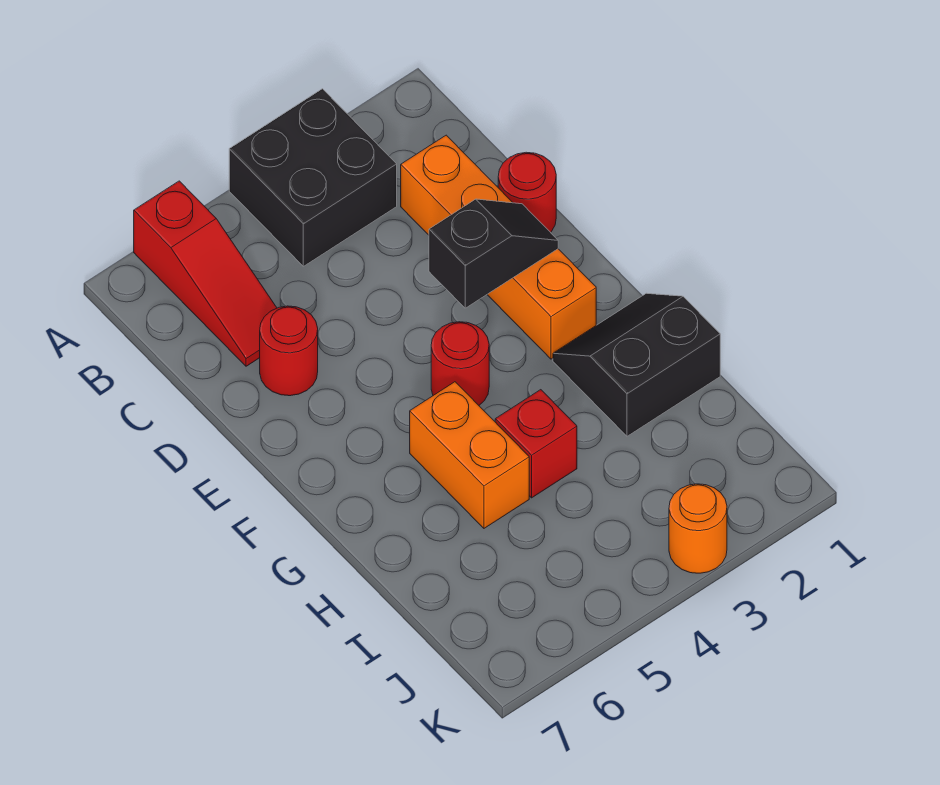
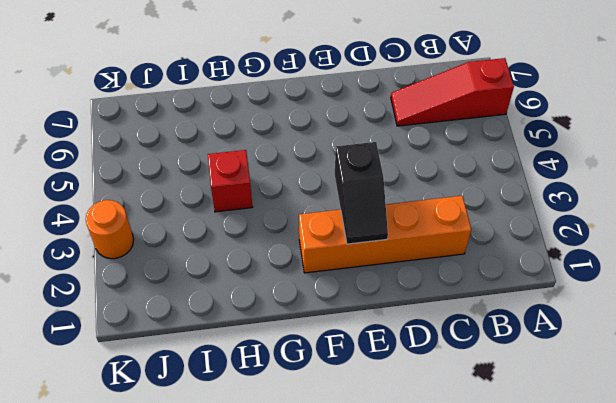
none -> black 2x2 brick [229,89,397,266]
none -> red 1x1 round brick [498,152,556,232]

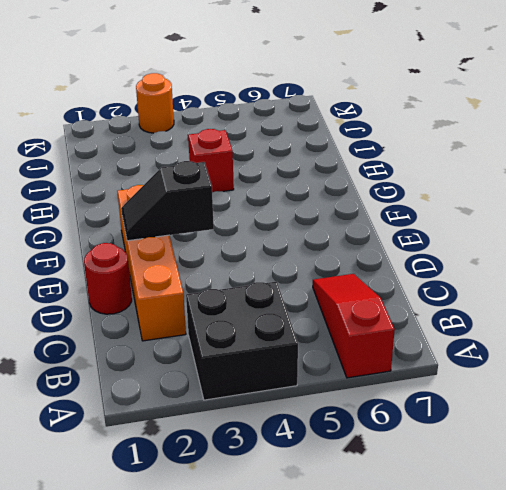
none -> red 1x1 round brick [260,306,318,396]
none -> red 1x1 round brick [431,322,489,405]

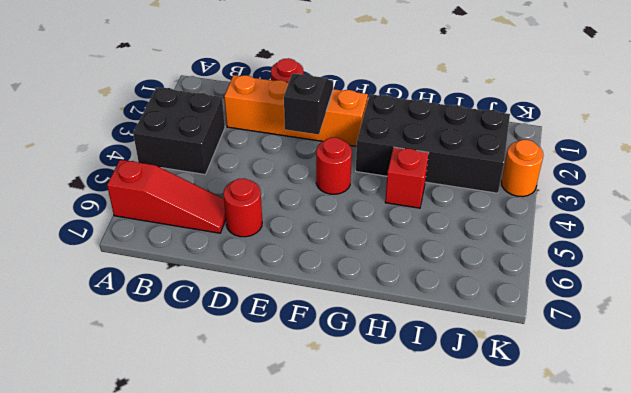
black 2x4 brick [356,94,510,193] -> black 2x2 slope [553,293,720,436]
none -> orange 1x2 brick [410,382,529,528]

